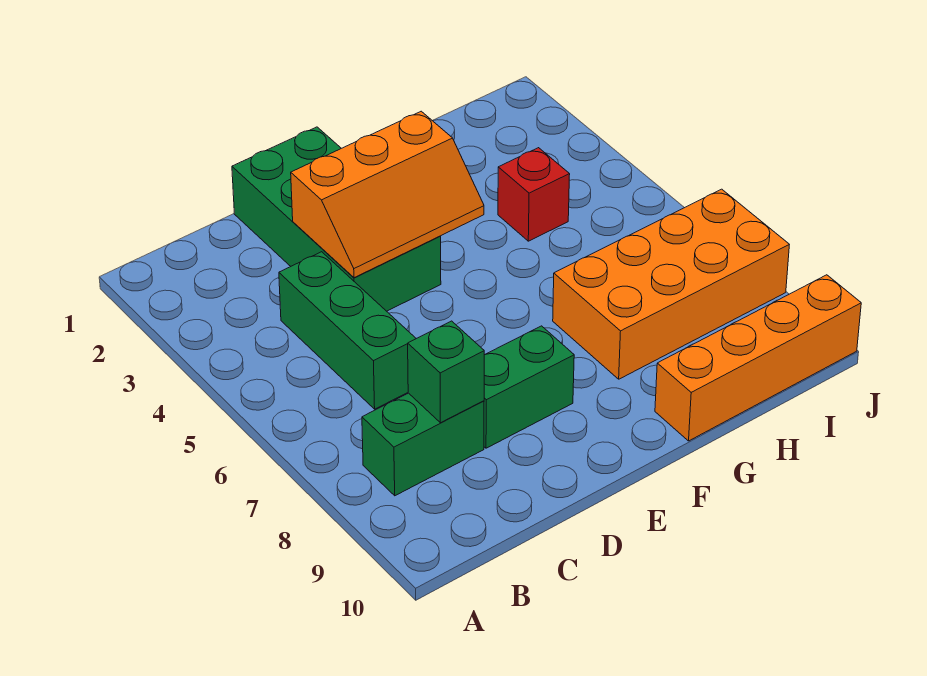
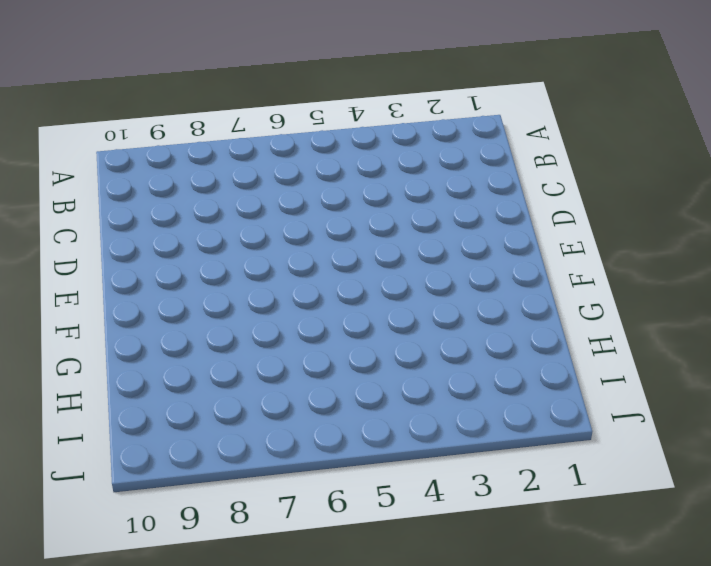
none -> green 1x2 brick [362,393,484,496]
none -> green 1x3 brick [279,252,416,409]

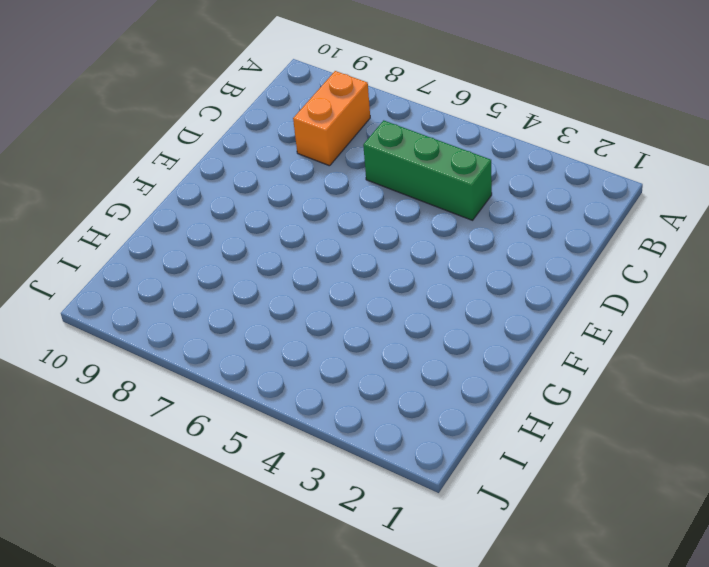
orange 1x2 brick [293,71,370,166] -> green 1x2 brick [362,393,484,496]
none -> green 2x4 brick [232,127,441,311]
none -> green 1x2 brick [484,326,574,448]

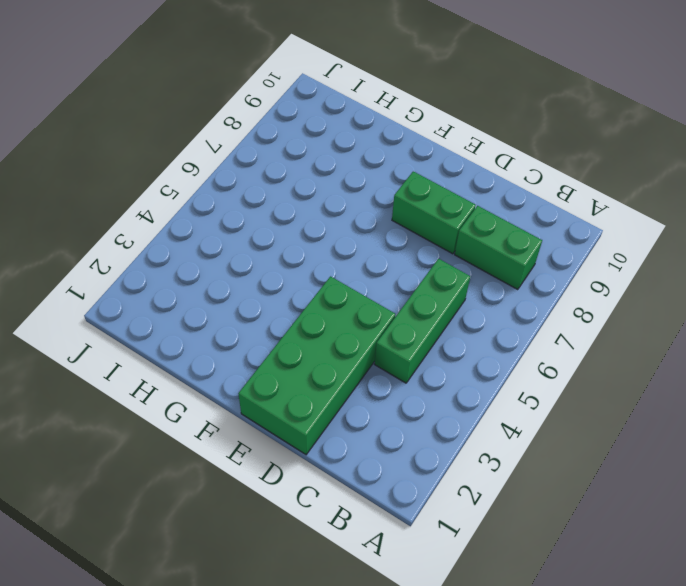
none -> orange 2x4 brick [553,189,789,379]
none -> orange 1x4 brick [655,275,861,441]

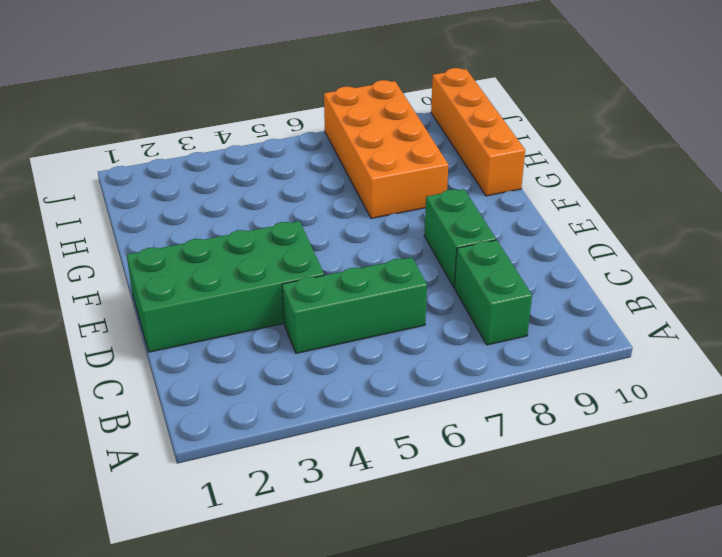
none -> red 1x1 brick [498,148,570,241]
none -> green 1x1 brick [408,321,484,423]

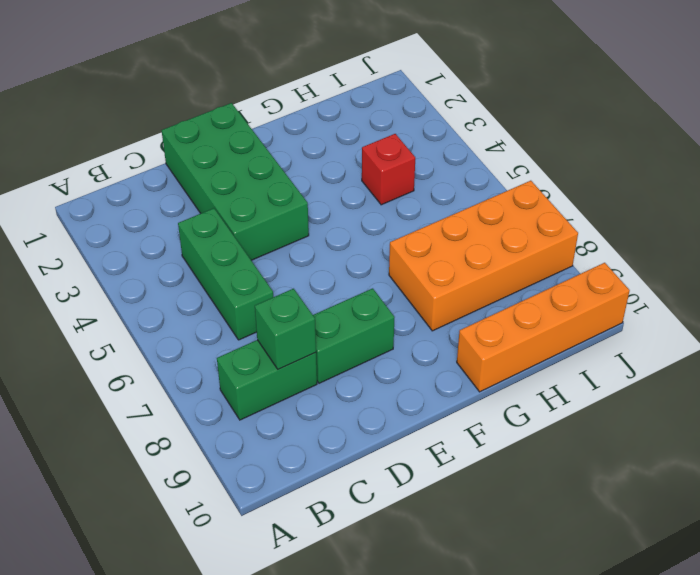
none -> orange 2x3 slope [291,111,484,278]

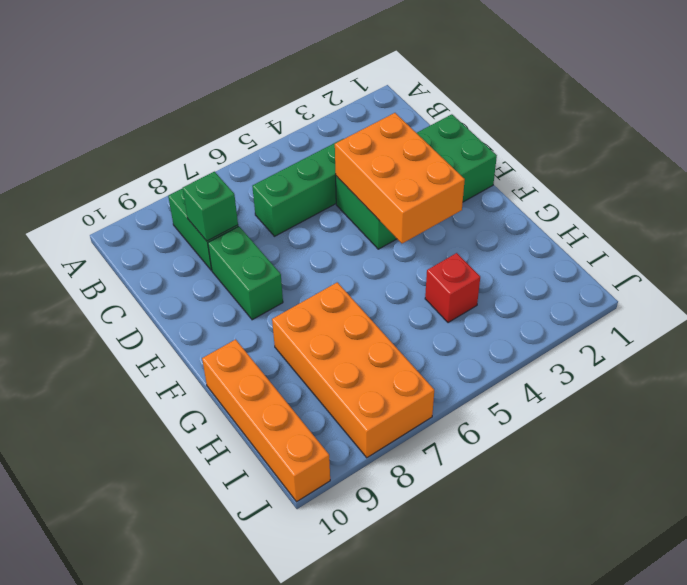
orange 2x3 brick [335,113,465,243] -> orange 2x3 slope [291,111,484,278]

